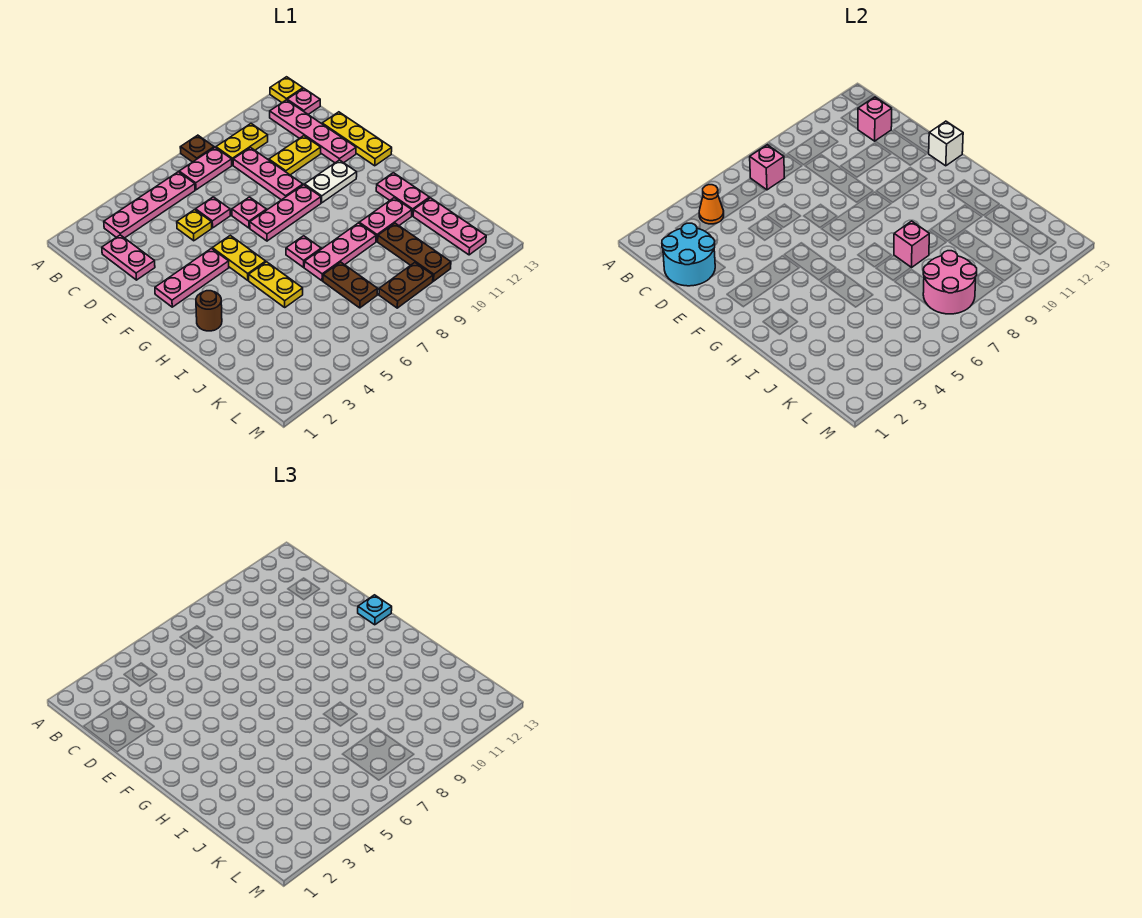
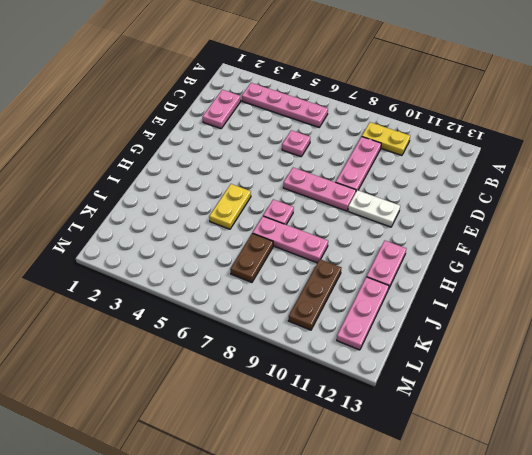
none -> brown 1x1 plate [180,135,214,162]
none -> yellow 1x1 plate [270,77,303,102]
none -> pink 1x2 plate [179,148,232,190]
none -> pink 1x4 plate [270,100,356,163]

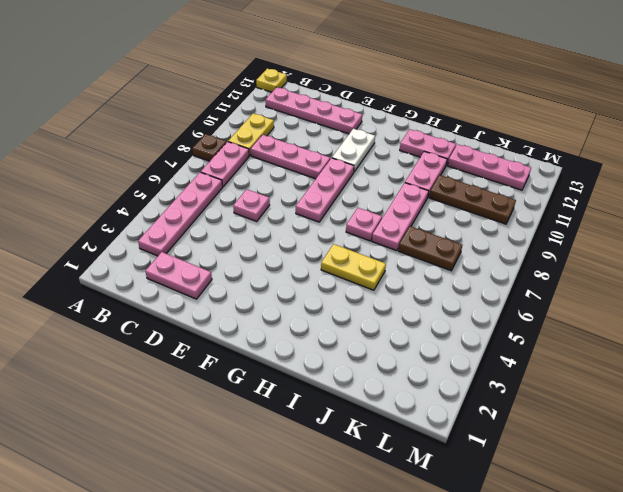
none -> pink 1x1 plate [287,88,320,115]
none -> yellow 1x1 plate [177,210,212,241]
none -> yellow 1x2 plate [269,136,321,175]
none -> yellow 1x3 plate [322,112,392,166]

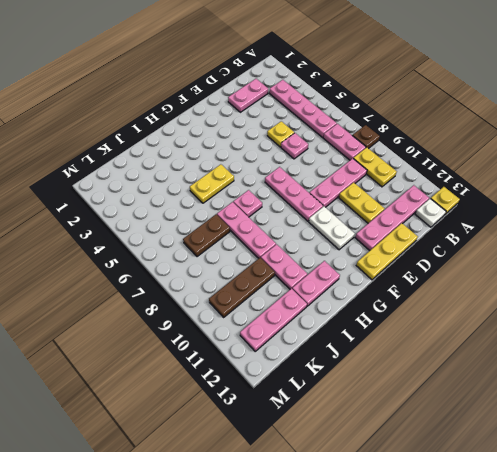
white 1x1 plate [415,199,446,227] -> pink 1x1 plate [287,88,320,115]
none -> pink 1x1 plate [232,197,266,228]
none -> pink 1x3 plate [155,248,229,307]
none -> yellow 1x2 plate [212,235,266,280]
none -> brown 1x1 round brick [196,291,222,331]

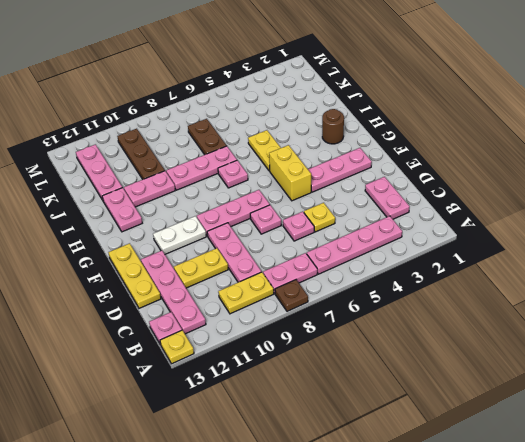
yellow 1x2 brick [269,145,311,201] -> yellow 1x2 plate [212,235,266,280]
none -> brown 1x2 plate [379,263,433,308]
none -> orange 1x1 cone [699,185,724,224]
none -> pink 1x1 brick [750,145,784,190]
none -> cyan 2x2 round brick [662,223,715,286]

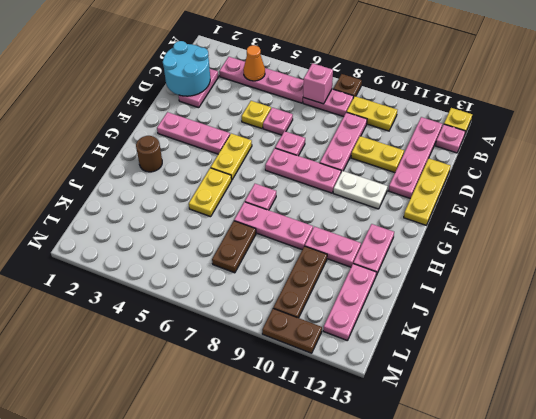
brown 1x2 plate [262,309,322,353] -> brown 1x2 plate moved to [379,263,433,308]
none -> pink 1x1 brick [858,97,892,141]
none -> white 1x1 brick [929,121,963,166]
none -> pink 1x1 brick [894,221,929,268]
none -> pink 2x2 round brick [923,251,977,314]

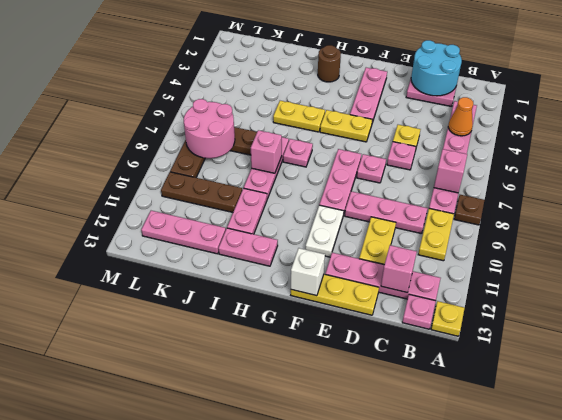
none -> cyan 1x1 plate [358,595,392,625]

